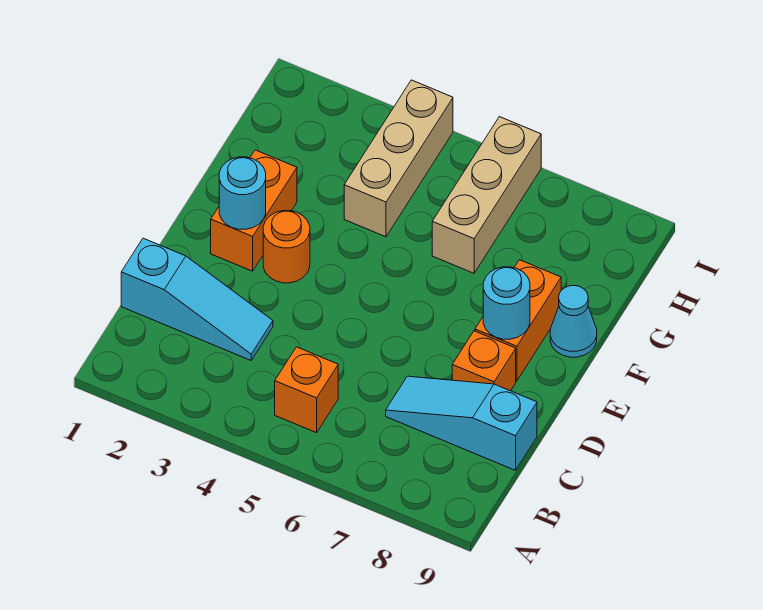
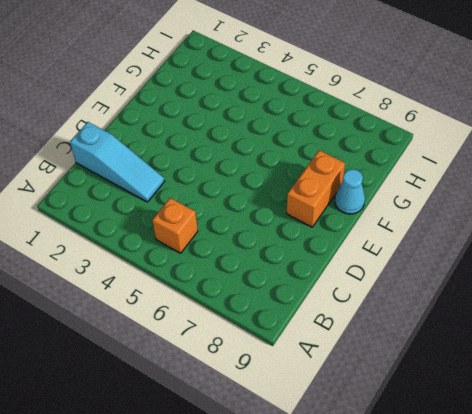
none -> cyan 1x3 slope [386,376,537,470]
none -> orange 1x1 brick [452,331,516,391]
none -> orange 1x2 brick [211,150,297,271]

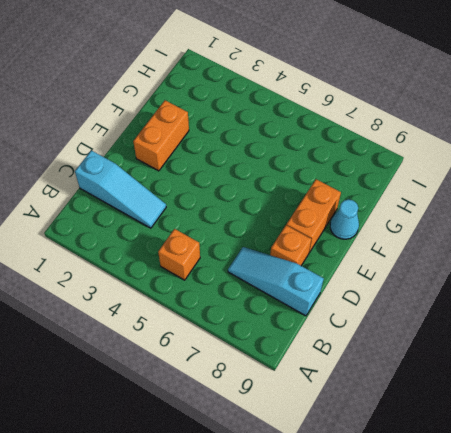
none -> orange 1x1 round brick [263,211,310,283]
none -> tan 1x3 brick [344,80,453,237]
none -> tan 1x3 brick [432,117,541,273]

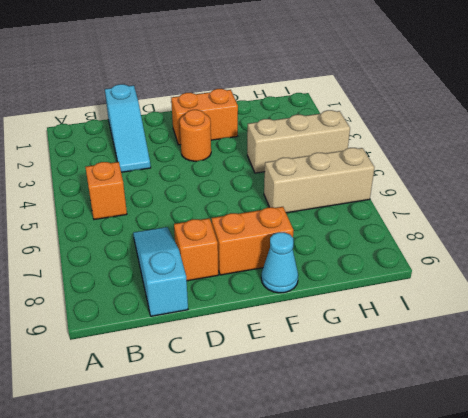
none -> cyan 1x1 round brick [219,157,266,229]
none -> cyan 1x1 round brick [483,267,530,339]

